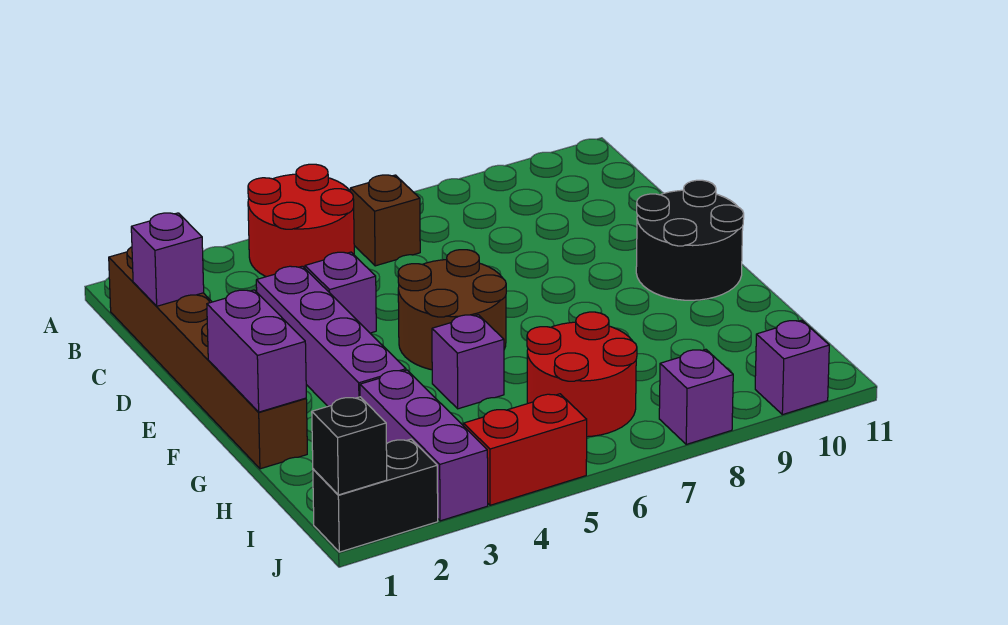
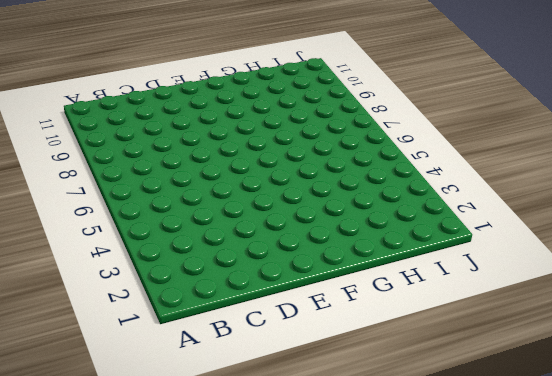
none -> red 2x2 round brick [248,164,354,277]
none -> brown 1x6 brick [109,247,307,469]
none -> brown 1x1 brick [350,175,420,266]

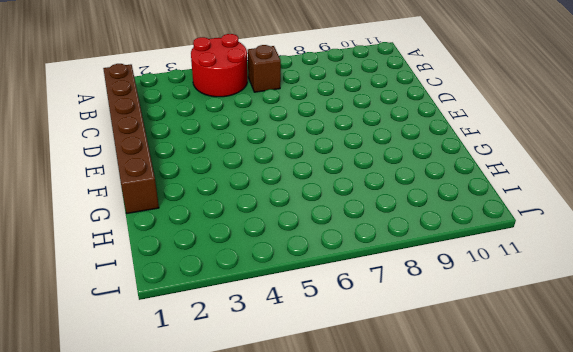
none -> purple 1x4 brick [256,266,406,406]
none -> purple 1x1 brick [305,252,376,333]
none -> brown 2x2 round brick [398,250,506,370]

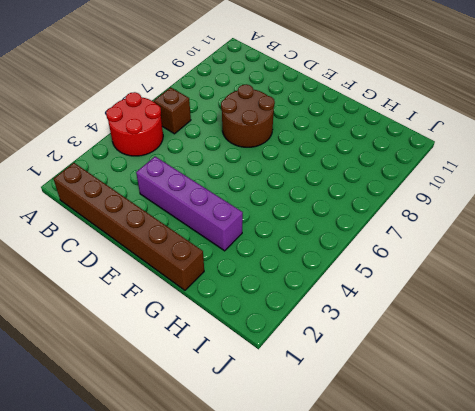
brown 2x2 round brick [221,84,275,147] -> brown 2x2 round brick moved to [398,250,506,370]
none -> purple 1x1 brick [305,252,376,333]
none -> black 2x2 round brick [636,180,744,300]
none -> purple 1x1 brick [432,315,504,409]

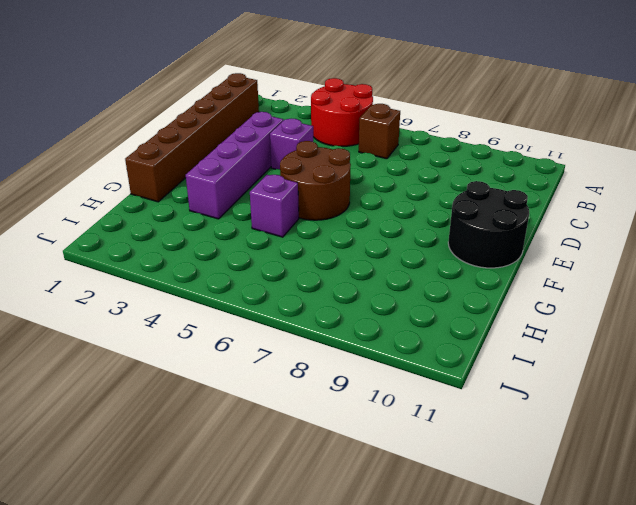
none -> purple 1x3 brick [360,370,488,521]
none -> red 2x2 round brick [527,312,637,437]
none -> black 1x2 brick [313,439,438,552]

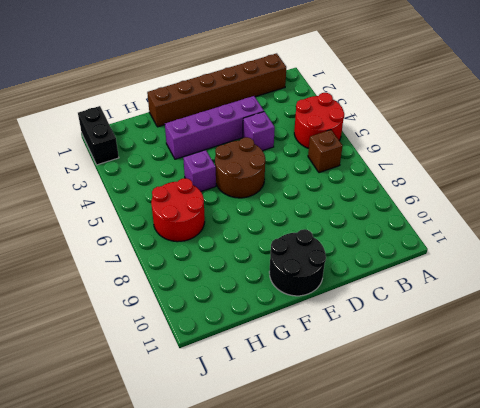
none -> purple 1x3 brick [360,370,488,521]
none -> red 1x2 brick [464,394,587,505]
none -> purple 1x1 brick [659,349,733,444]

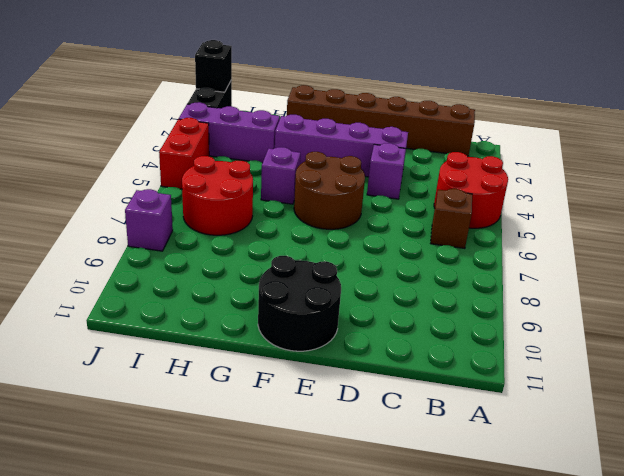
none -> purple 1x1 brick [755,320,829,415]
none -> purple 1x1 brick [131,213,204,306]
none -> purple 1x2 brick [207,290,306,412]

